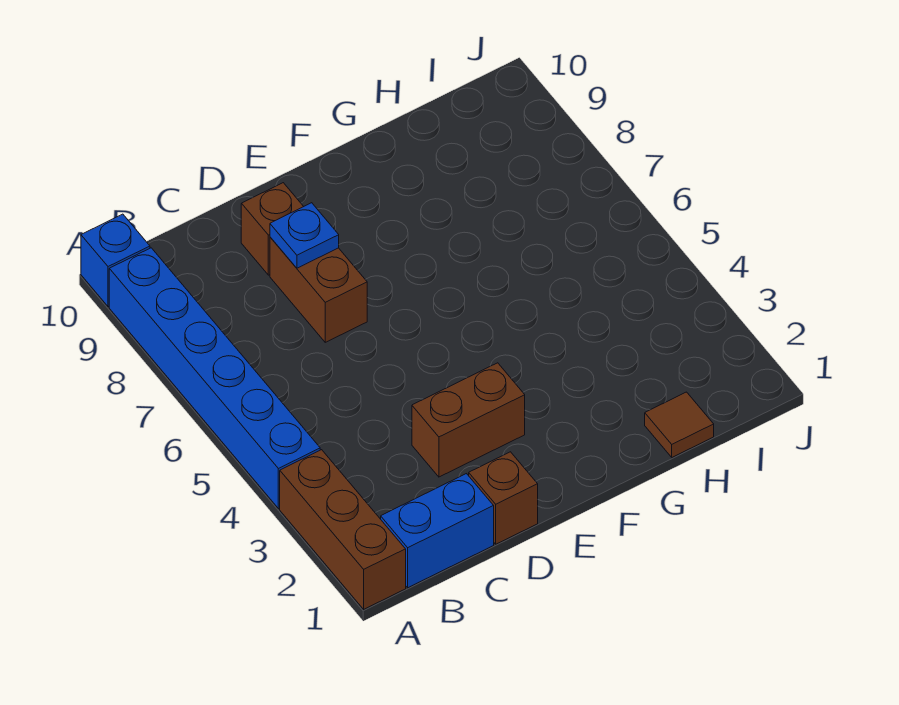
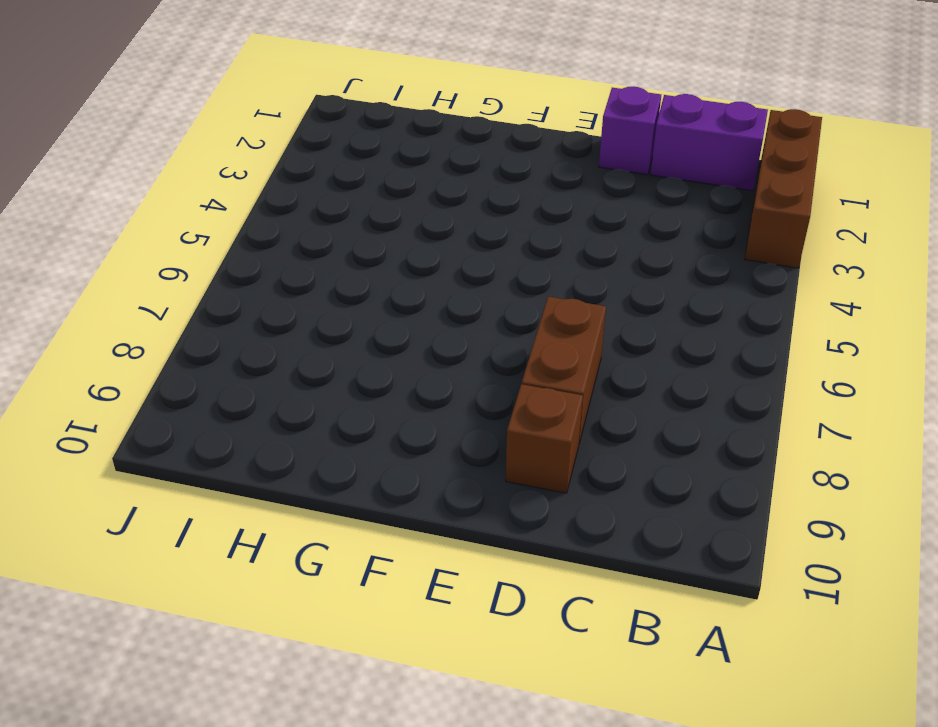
purple 1x2 brick [651,94,768,191] -> blue 1x2 brick [381,474,494,588]
purple 1x1 brick [599,87,661,175] -> brown 1x1 brick [469,452,538,544]
none -> blue 1x6 brick [109,248,320,509]
none -> blue 1x1 brick [81,214,150,307]

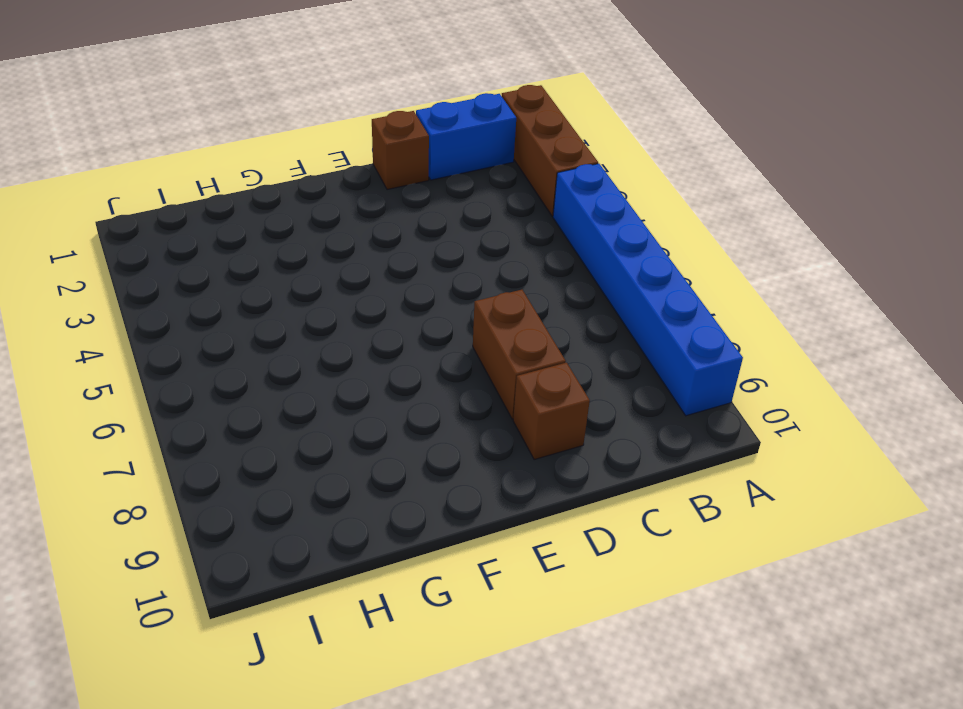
none -> blue 1x1 brick [81,214,150,307]
none -> brown 1x2 brick [412,363,525,477]

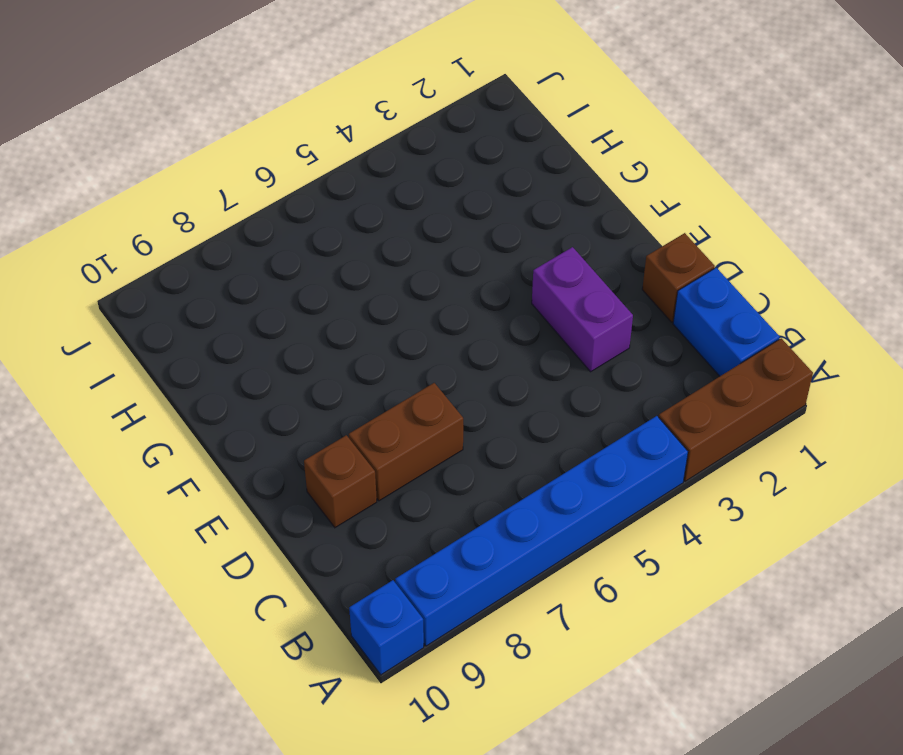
purple 1x2 brick [532,247,633,372] -> brown 1x2 brick [412,363,525,477]
none -> brown 1x1 tile [645,392,714,457]
none -> blue 1x1 plate [270,203,339,268]

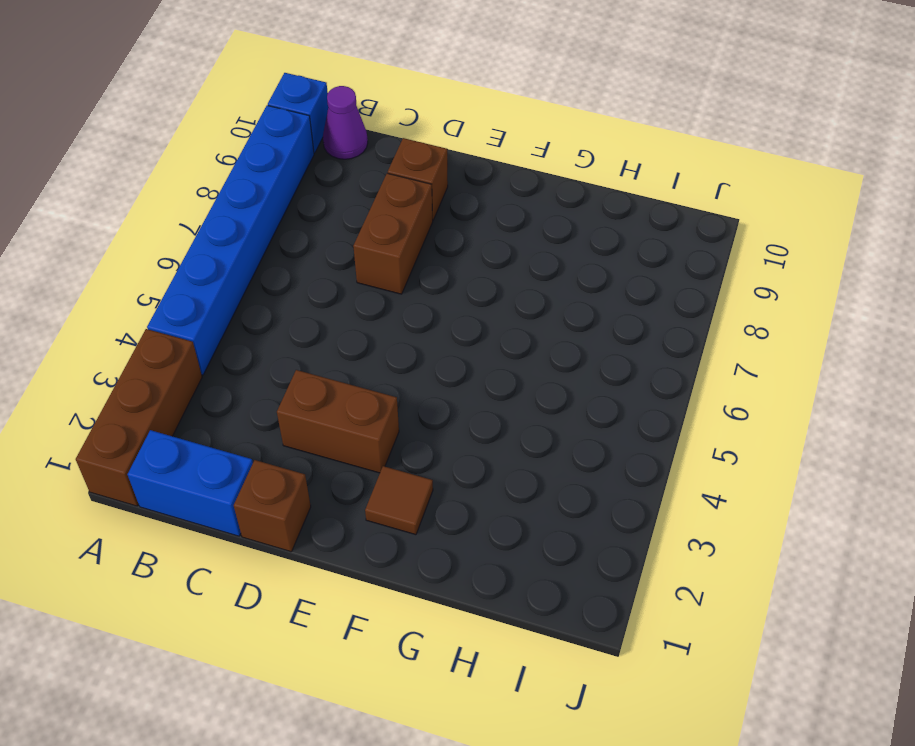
purple 1x1 cone [323,86,368,159] -> none
brown 1x1 tile [365,466,433,535] -> brown 1x1 tile moved to [645,392,714,457]
none -> blue 1x1 plate [270,203,339,268]

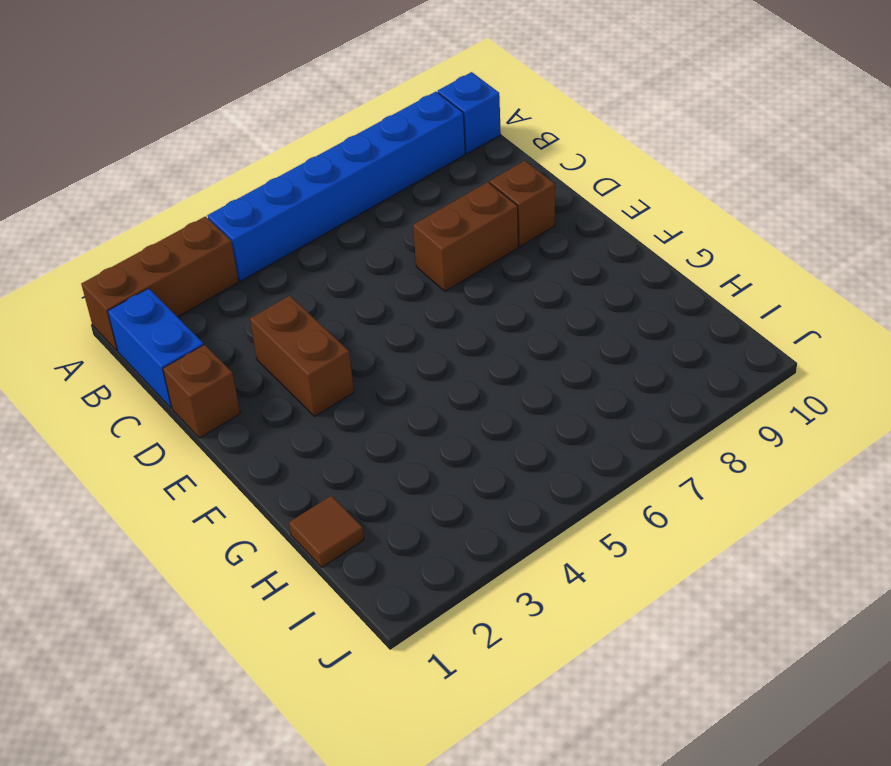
none -> blue 1x1 plate [270,203,339,268]

